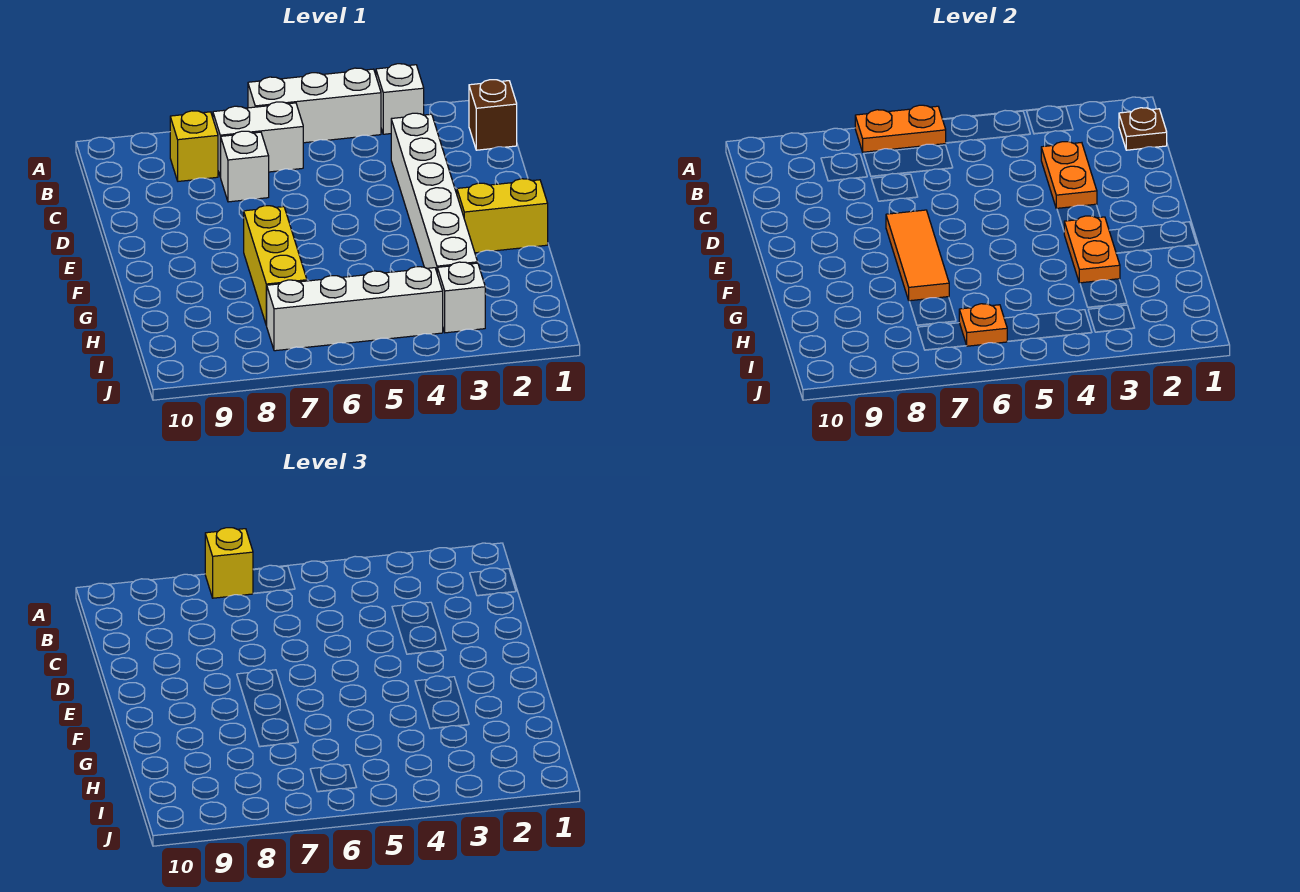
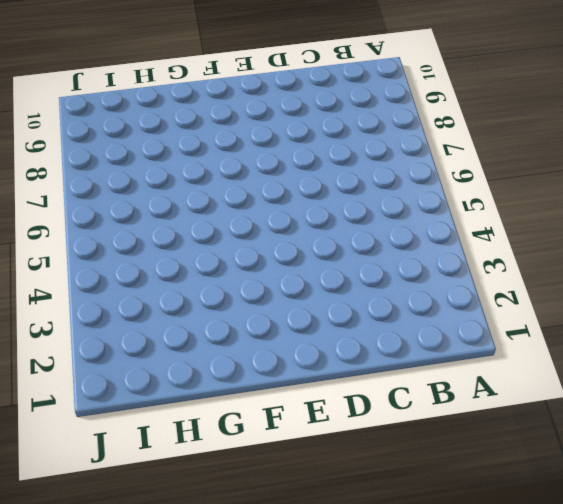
none -> white 1x1 brick [376,64,424,134]
none -> white 1x3 brick [248,68,381,143]
none -> brown 1x1 brick [469,80,517,150]

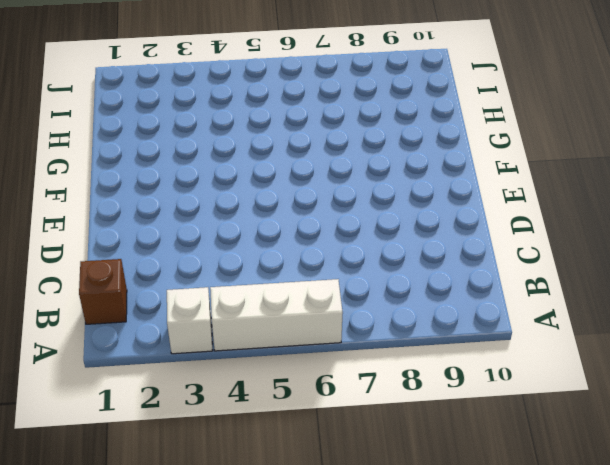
none -> white 1x2 brick [213,102,303,177]
none -> yellow 1x1 brick [170,111,218,181]
none -> white 1x6 brick [391,113,478,271]

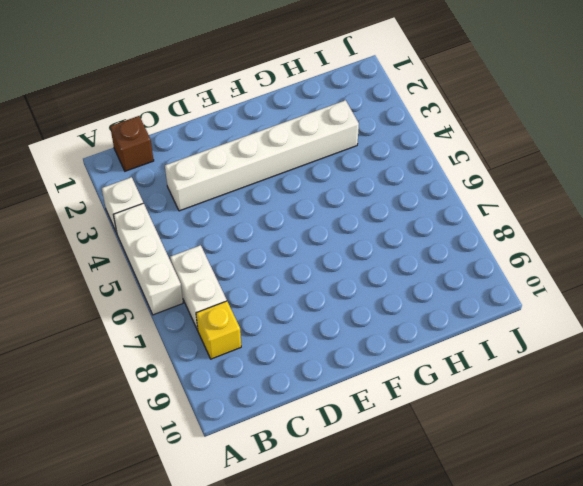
none -> white 1x1 brick [221,131,269,202]
none -> yellow 1x2 brick [457,179,548,253]
none -> yellow 1x3 brick [244,206,307,326]

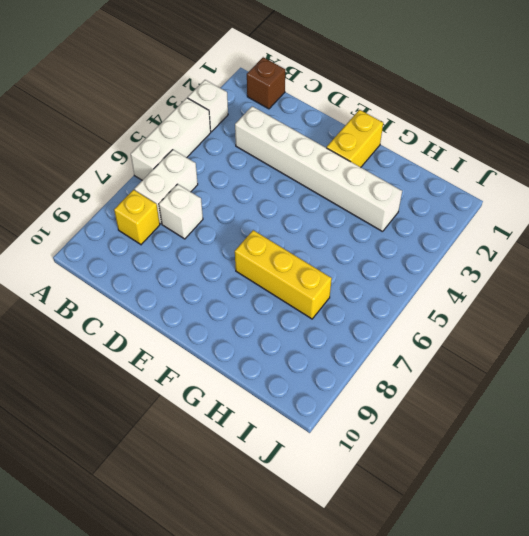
none -> white 1x1 brick [437,262,485,333]
none -> white 1x4 brick [267,267,443,351]
none -> orange 1x2 plate [855,105,946,152]

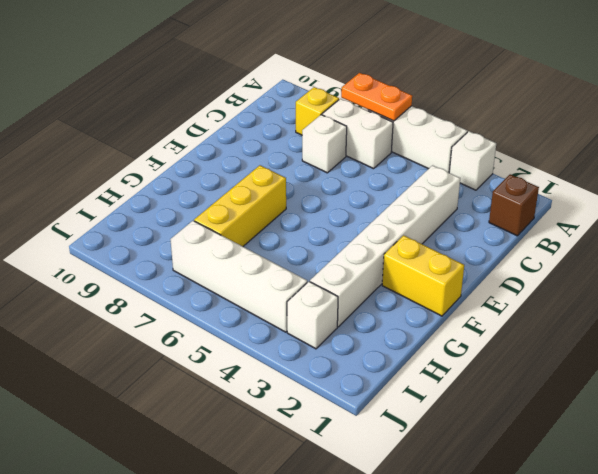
none -> brown 1x1 plate [1119,108,1167,150]
none -> orange 1x2 plate [1041,142,1097,209]
none -> orange 1x3 tile [886,210,949,301]

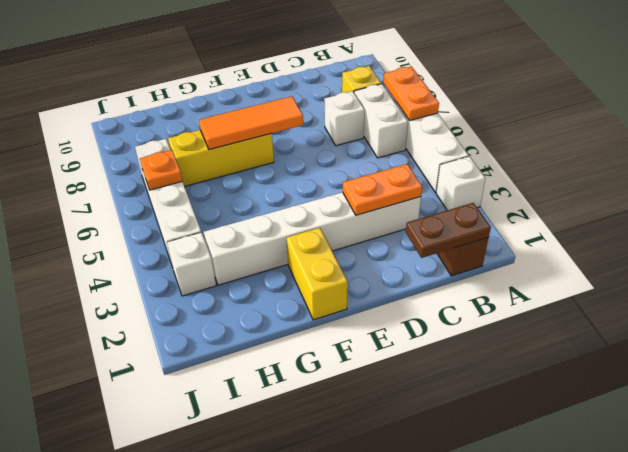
brown 1x2 plate [406,203,491,258] -> brown 1x1 plate [1119,108,1167,150]
none -> orange 1x2 plate [1064,216,1120,283]
none -> yellow 1x1 brick [205,528,253,598]

